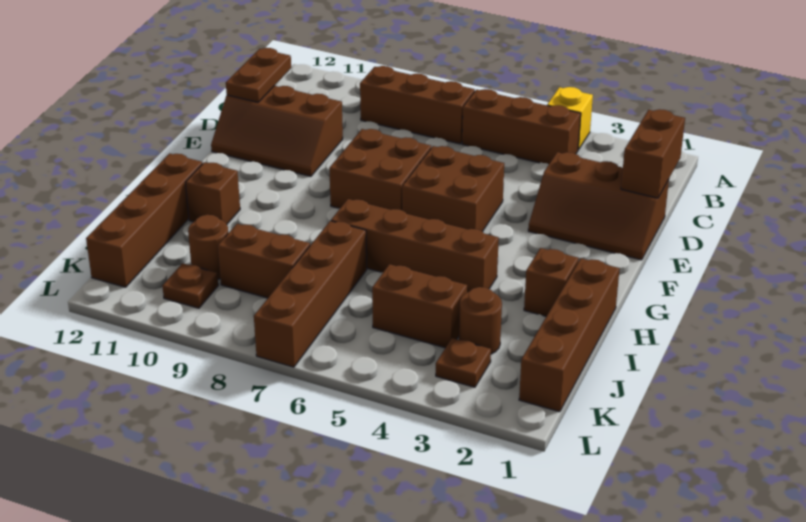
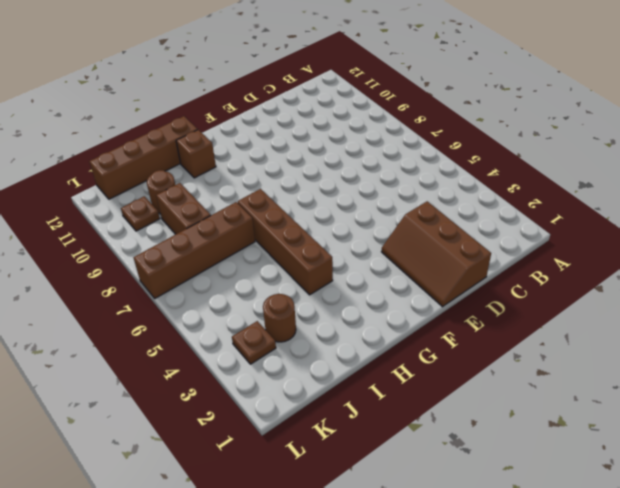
none -> yellow 1x1 brick [547,87,593,150]
none -> brown 1x3 brick [462,89,581,164]
none -> brown 1x3 brick [360,66,475,144]

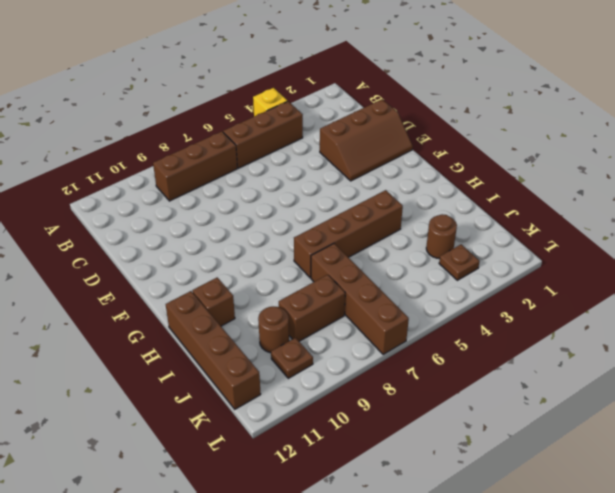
none -> brown 2x3 slope [211,86,343,176]
none -> brown 2x2 brick [402,146,504,231]
none -> brown 2x2 brick [329,129,431,210]

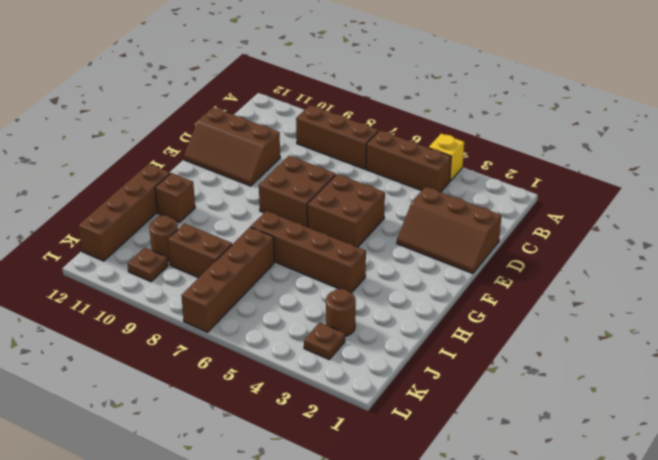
none -> brown 1x4 brick [519,258,620,412]
none -> brown 1x1 brick [524,248,579,316]
none -> brown 1x2 brick [372,264,467,348]

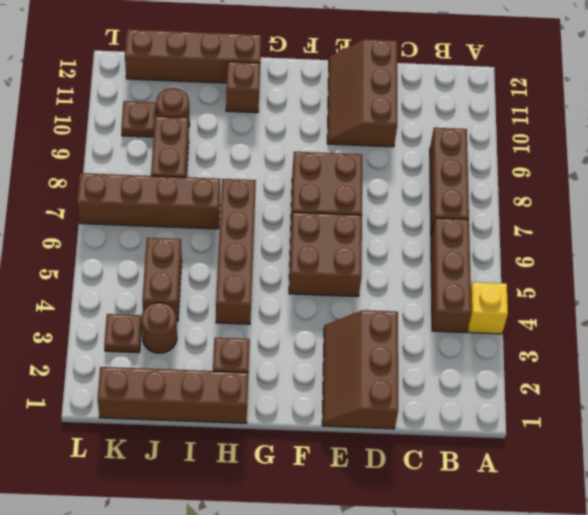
none -> brown 1x2 brick [621,109,685,198]
none -> brown 1x2 plate [226,48,291,102]

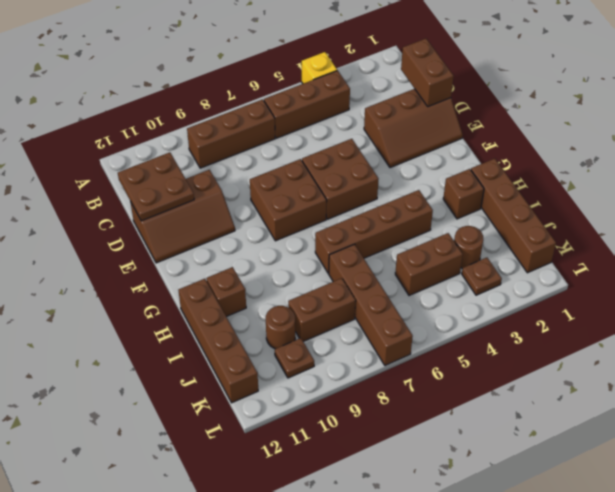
brown 2x2 plate [118,152,194,221] -> brown 1x2 plate [226,48,291,102]

